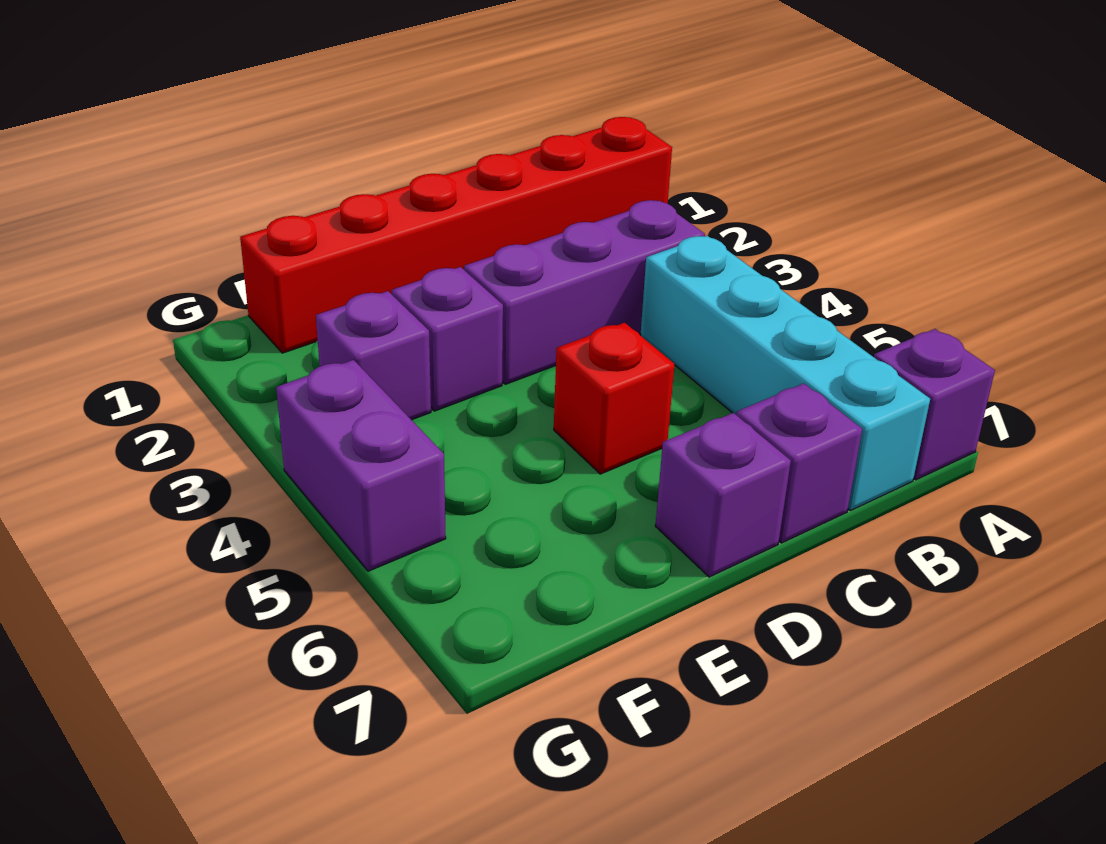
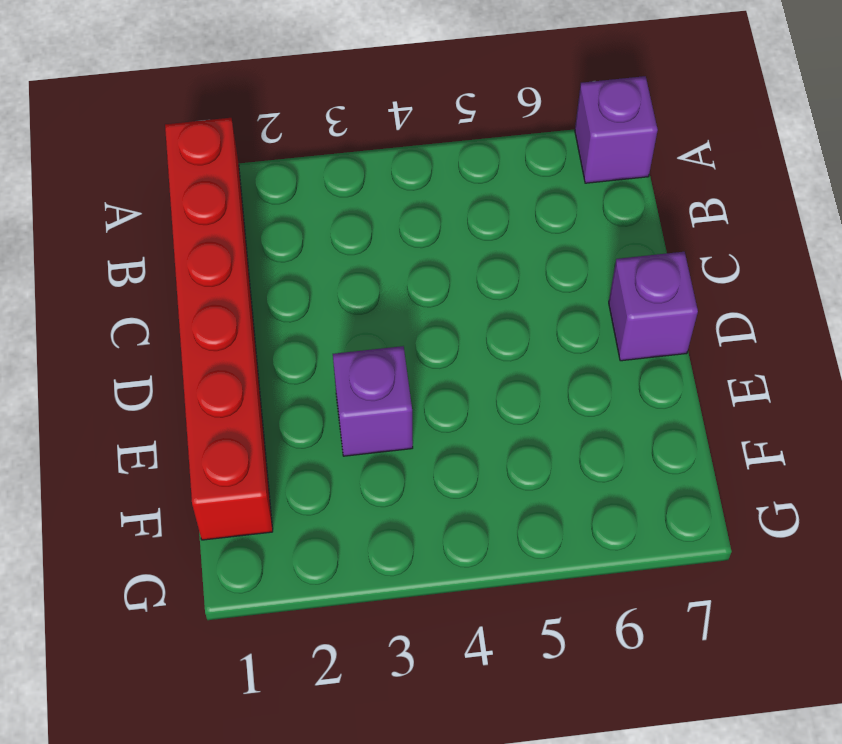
none -> purple 1x3 brick [464,200,705,384]
none -> cyan 1x4 brick [641,236,930,511]

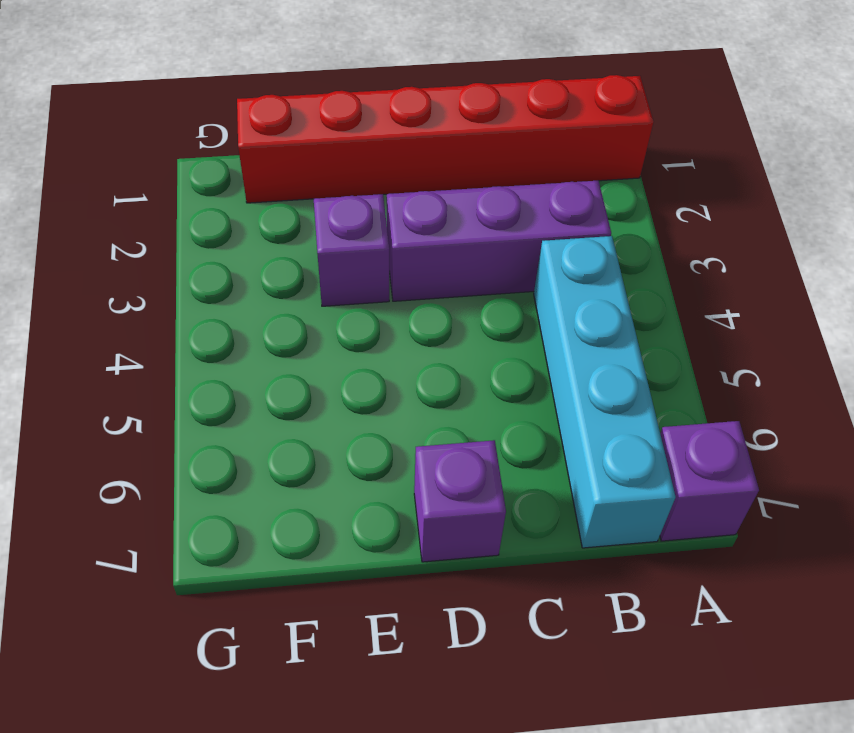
none -> purple 1x1 brick [736,384,862,543]
none -> red 1x1 brick [554,323,675,474]

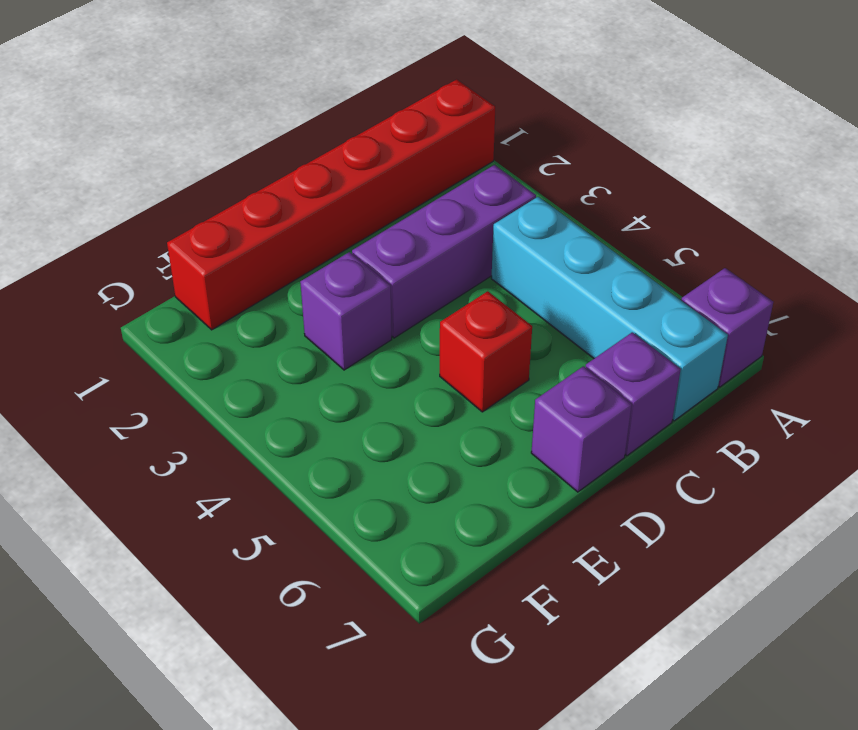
none -> purple 1x1 brick [316,291,431,420]
none -> purple 1x2 brick [276,360,446,571]

